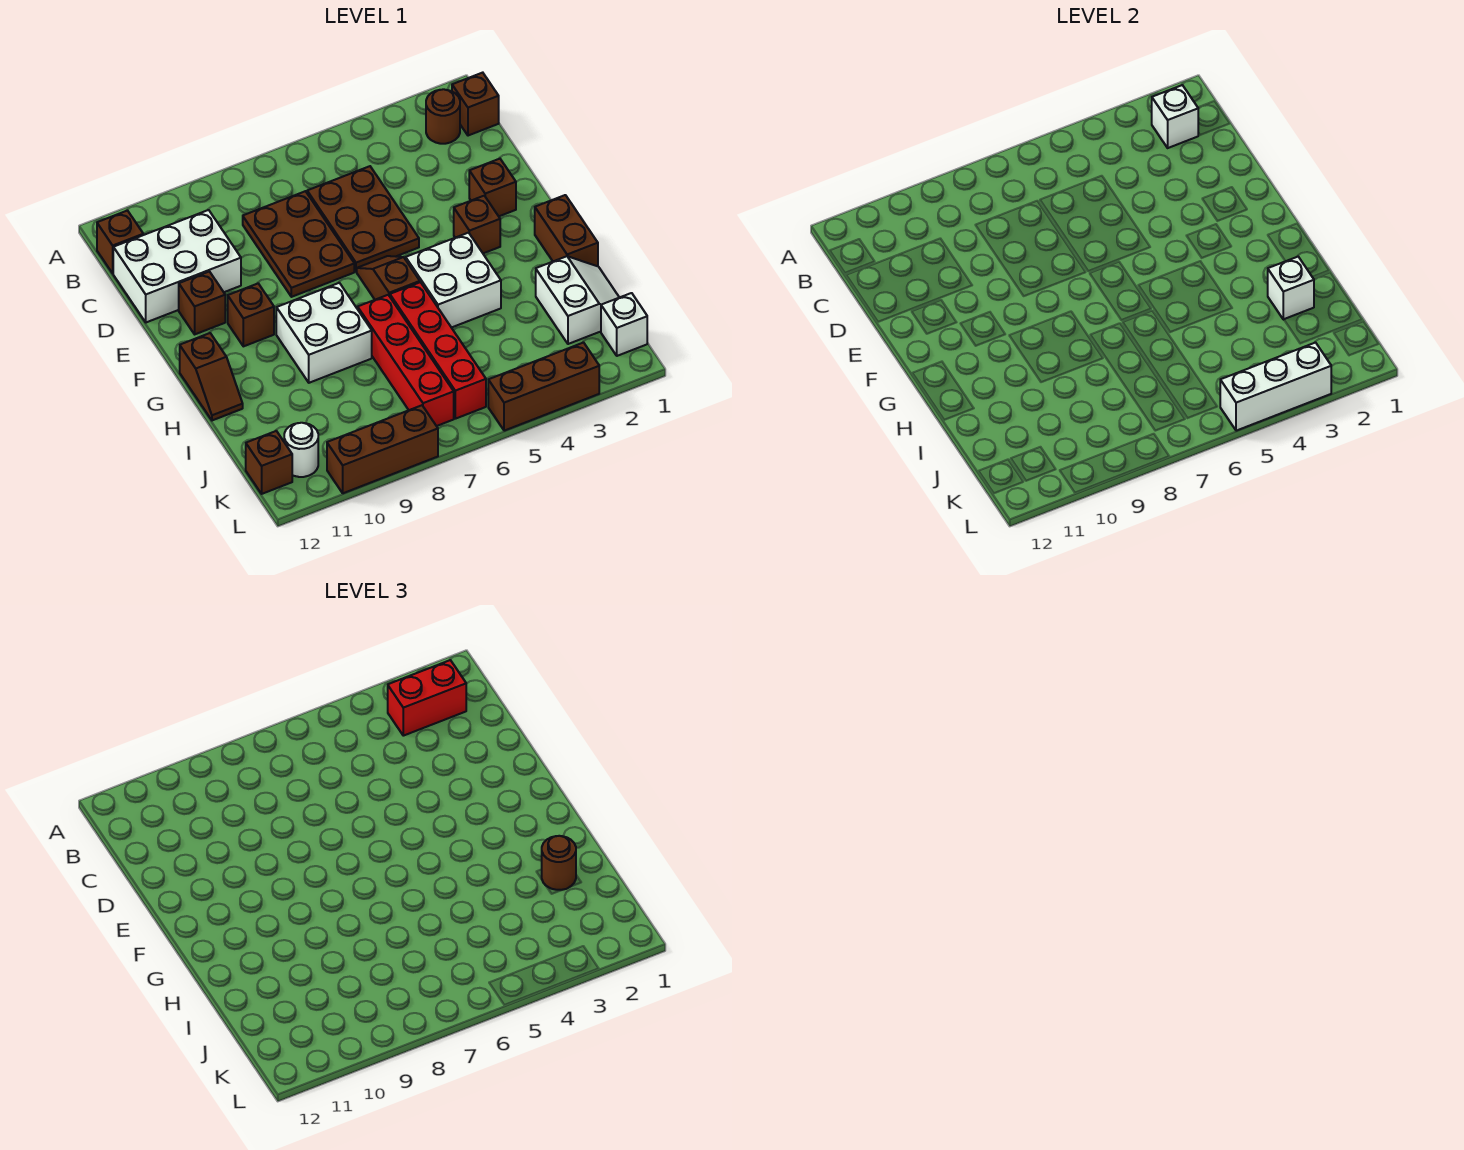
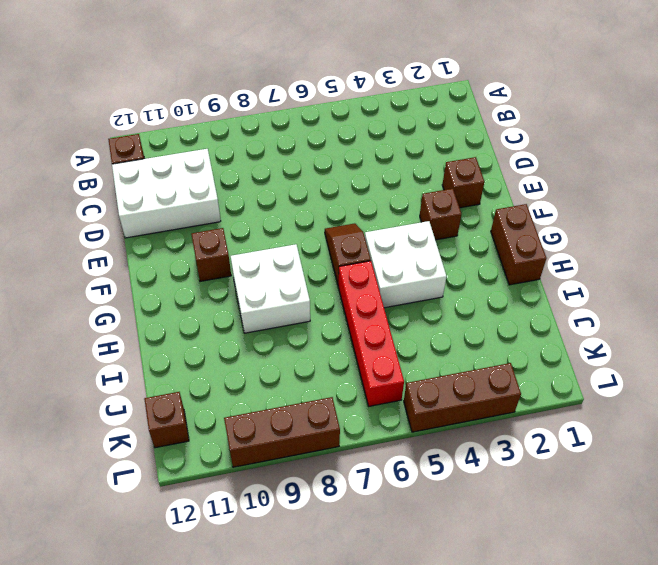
none -> brown 1x1 brick [452,73,499,136]
none -> brown 1x1 round brick [426,89,460,144]
none -> brown 2x3 plate [307,166,419,272]

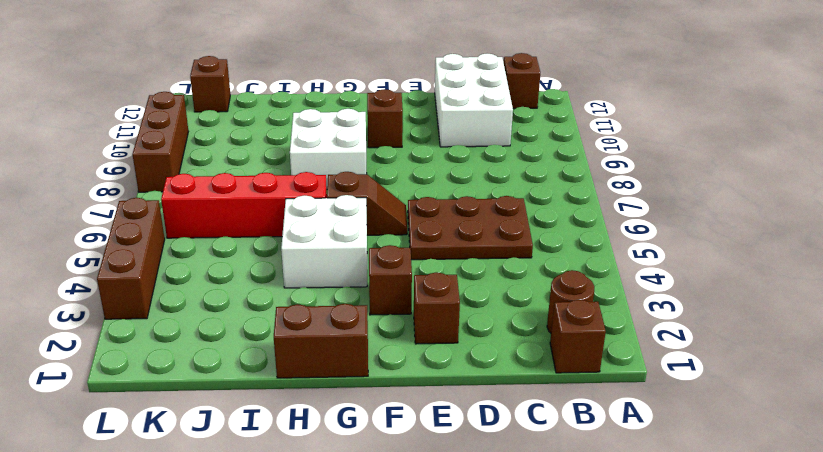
none -> brown 2x3 plate [243,191,354,297]
none -> brown 1x1 brick [179,271,225,334]
none -> brown 1x2 slope [180,333,243,420]

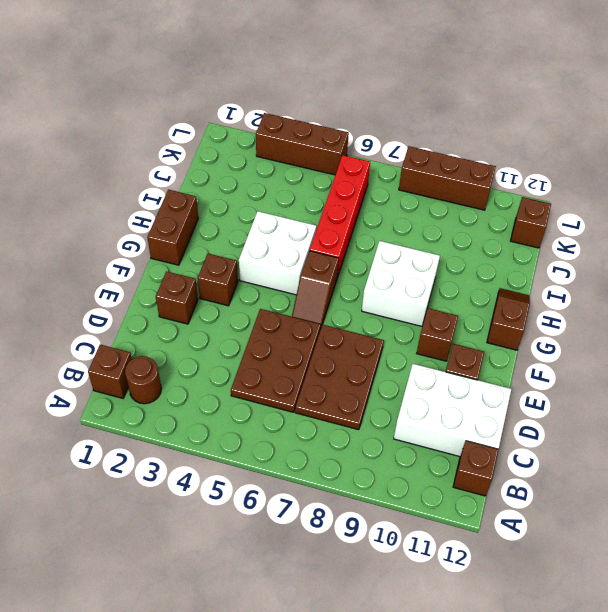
none -> red 1x4 brick [358,295,454,426]
none -> white 2x2 slope [536,256,619,344]
none -> white 1x1 brick [601,293,647,356]

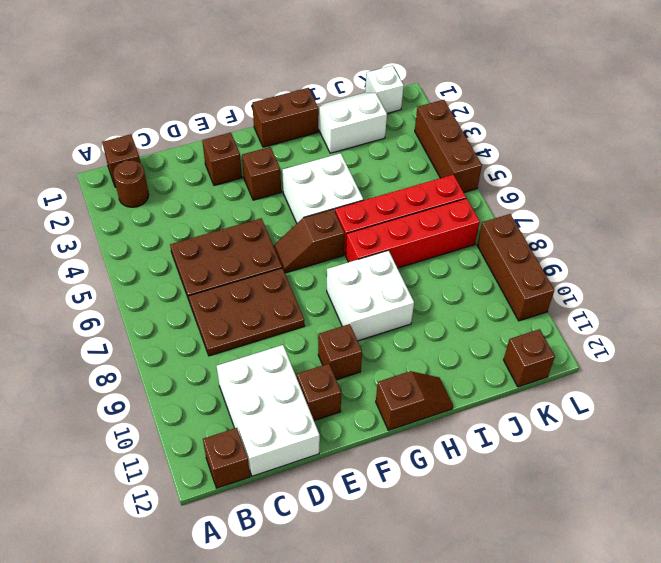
none -> white 1x1 round brick [284,423,318,477]
none -> white 1x1 brick [1152,85,1198,148]
none -> white 1x1 brick [1268,257,1314,320]

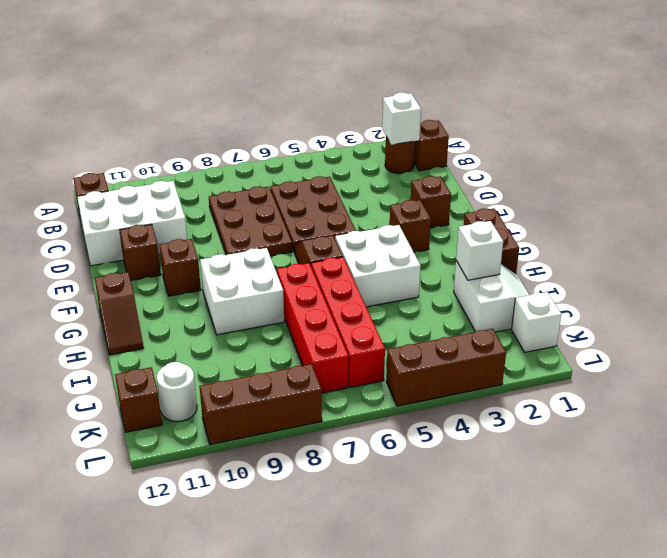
none -> white 1x3 brick [1220,343,1331,431]
none -> red 1x2 brick [388,660,466,736]
none -> brown 1x1 round brick [542,836,576,890]

